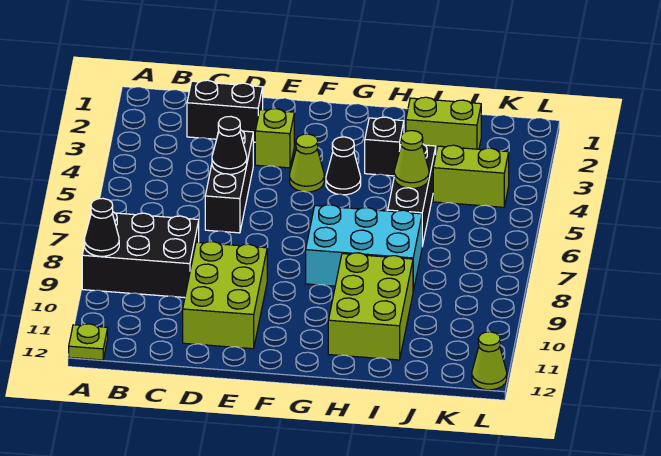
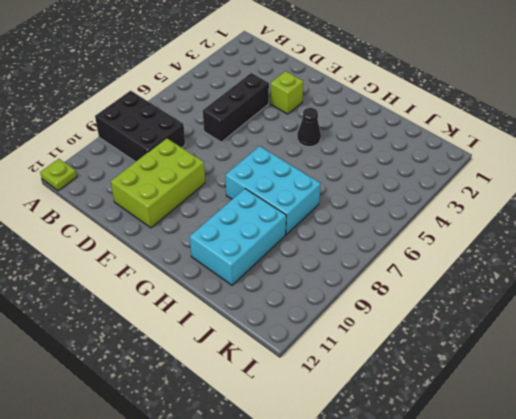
cyan 2x3 brick [190,189,286,285] -> lime 2x3 brick [328,253,413,360]
none -> black 1x2 brick [187,80,263,142]
none -> lime 1x1 cone [290,134,324,192]
none -> black 1x1 brick [365,117,404,176]

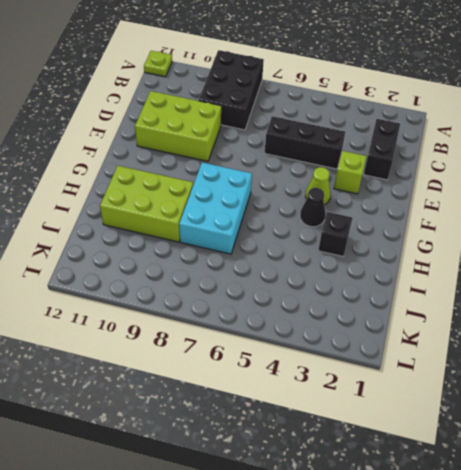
none -> lime 1x2 brick [406,97,481,151]
none -> black 1x3 brick [388,144,436,246]
none -> lime 1x2 brick [433,145,509,207]

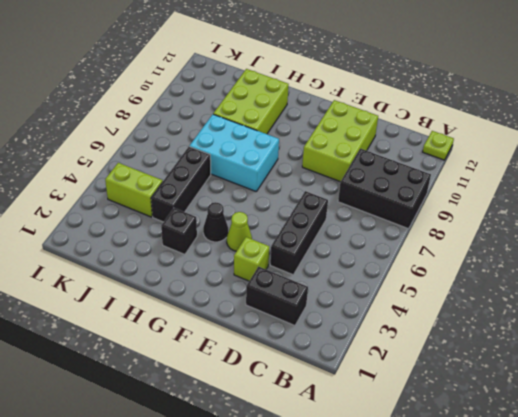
none -> lime 1x2 brick [406,97,481,151]
none -> lime 1x1 cone [472,332,507,390]
none -> black 1x1 cone [84,198,119,256]

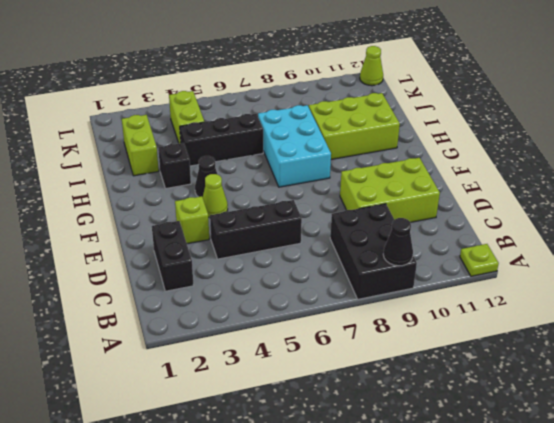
none -> black 1x1 cone [212,116,247,174]
none -> lime 1x1 cone [394,131,429,188]

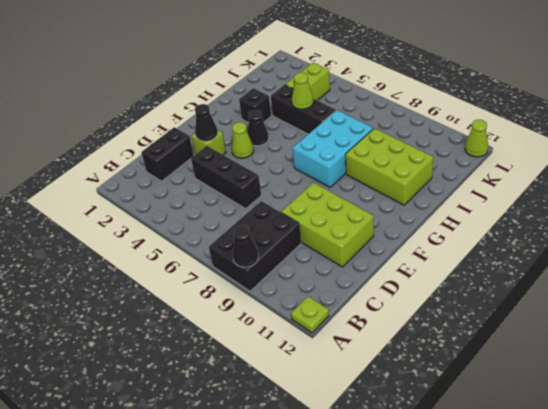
black 1x1 cone [195,104,218,141] -> black 1x1 cone moved to [212,116,247,174]
none -> lime 1x2 brick [406,97,481,151]

